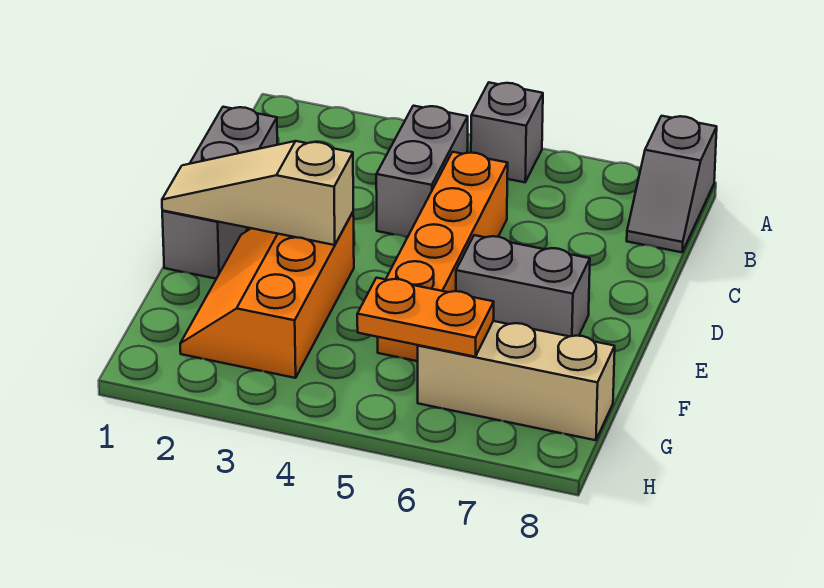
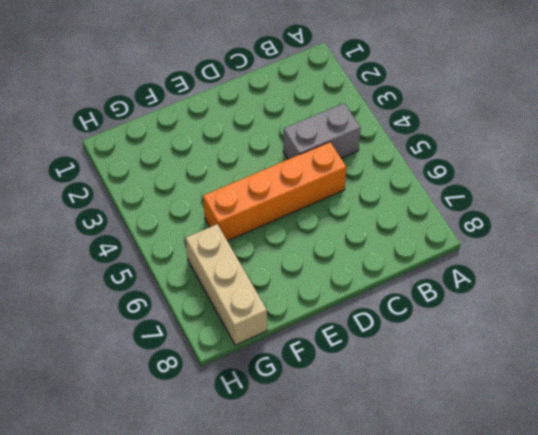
none -> grey 1x1 brick [471,83,543,182]
none -> grey 1x2 slope [627,116,717,252]

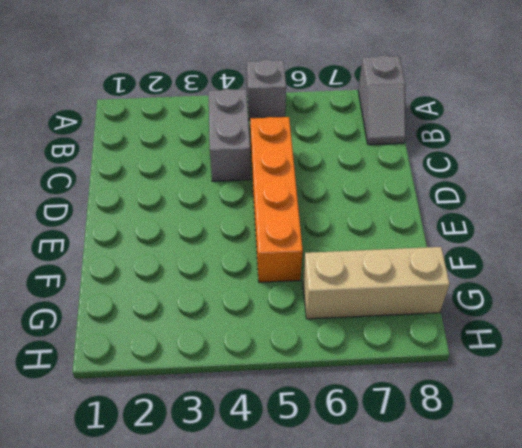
none -> grey 1x3 brick [162,107,277,279]
none -> orange 2x3 slope [180,212,354,378]

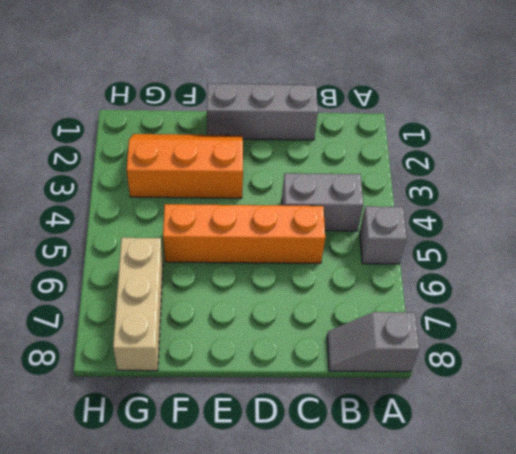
none -> grey 1x2 brick [456,235,590,336]
none -> tan 1x3 slope [162,141,353,245]

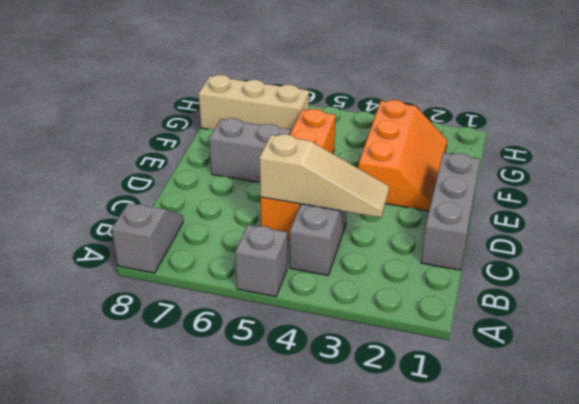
tan 1x3 slope [260,134,389,218] -> tan 1x3 slope moved to [162,141,353,245]
none -> orange 1x2 plate [357,278,494,357]

